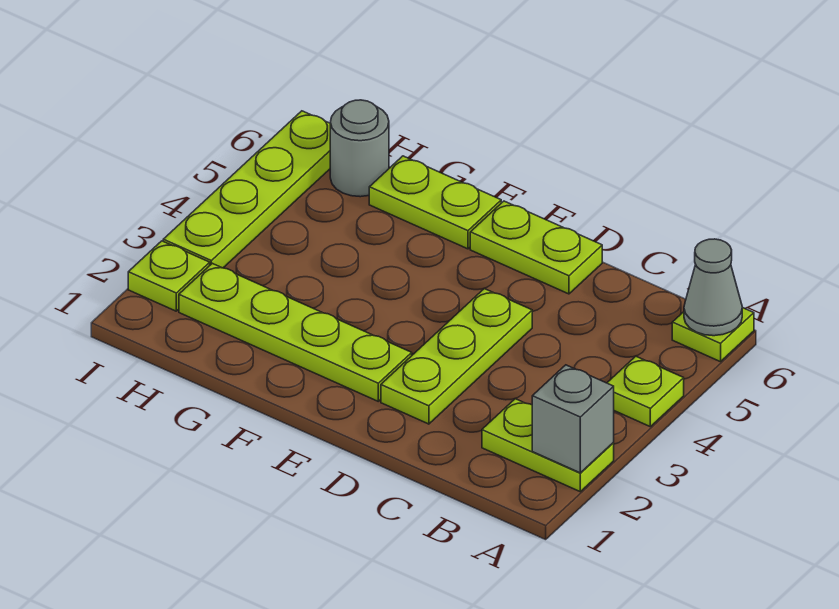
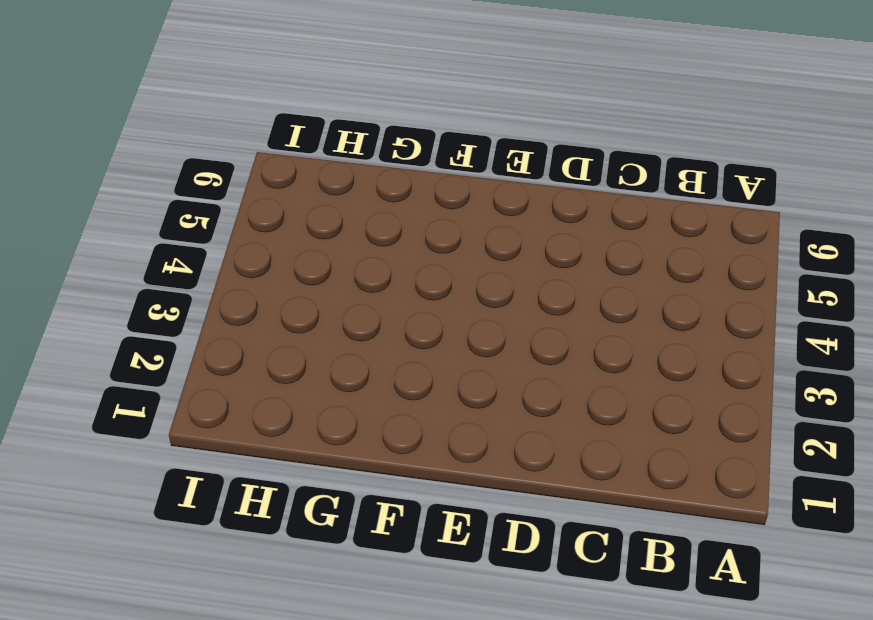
none -> lime 1x2 plate [482,399,614,491]
none -> lime 1x1 plate [607,356,684,427]
none -> lime 1x1 plate [672,308,754,362]

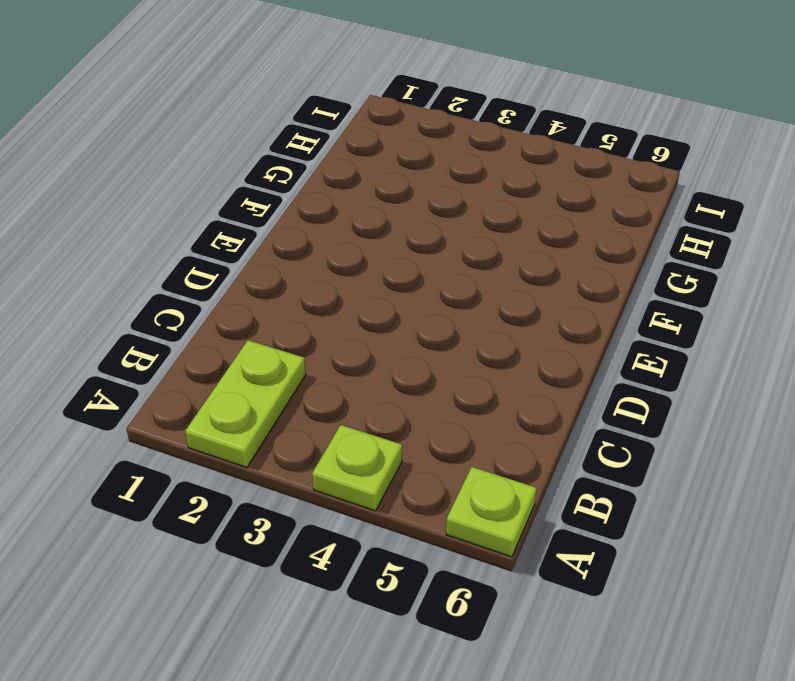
none -> lime 1x3 plate [381,289,532,424]
none -> lime 1x2 plate [470,201,602,294]
none -> lime 1x4 plate [179,263,412,401]

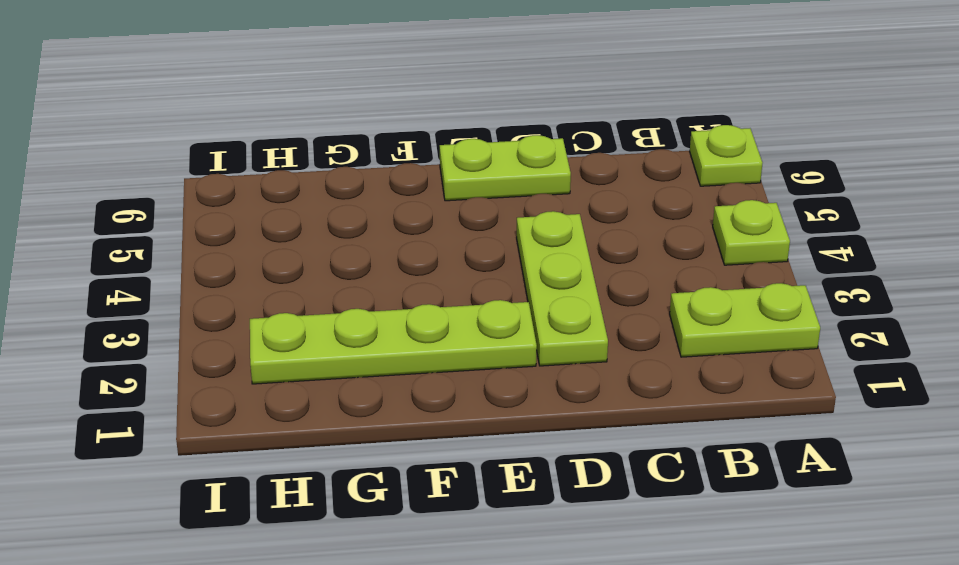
none -> lime 1x2 plate [369,156,501,249]
none -> grey 1x1 round brick [330,100,389,197]
none -> lime 1x1 plate [128,241,210,311]

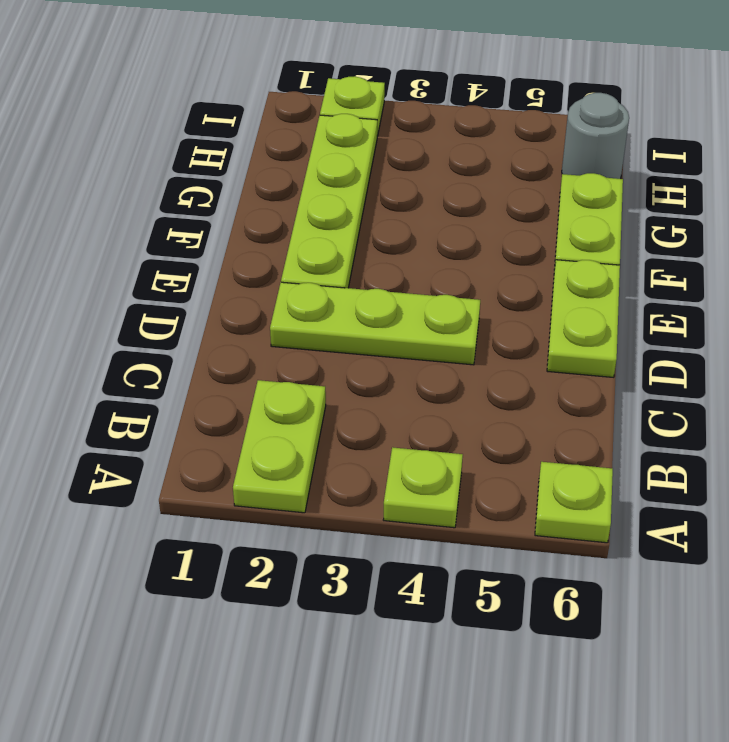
none -> lime 1x4 plate [163,111,330,268]
none -> grey 1x1 brick [532,365,614,473]
none -> grey 1x1 cone [684,239,742,336]

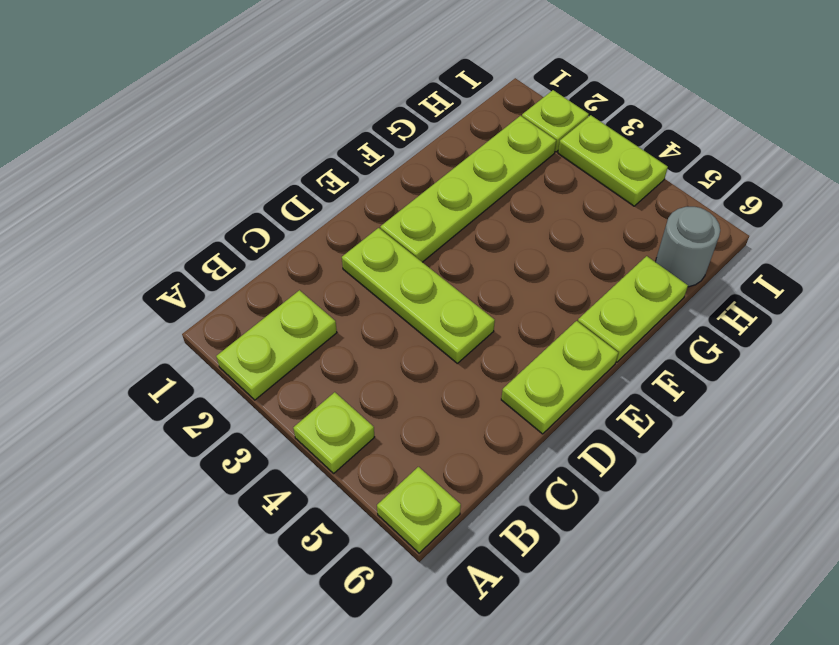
lime 1x2 plate [558,115,668,206] -> lime 1x4 plate [163,111,330,268]
none -> grey 1x1 brick [532,365,614,473]
none -> grey 1x1 cone [684,239,742,336]

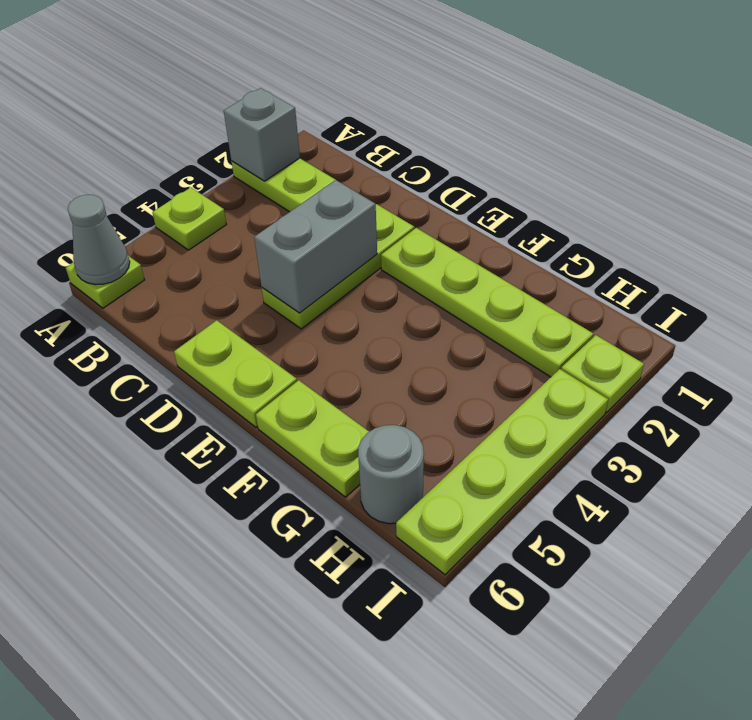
grey 1x2 brick [254,180,377,313] -> none

